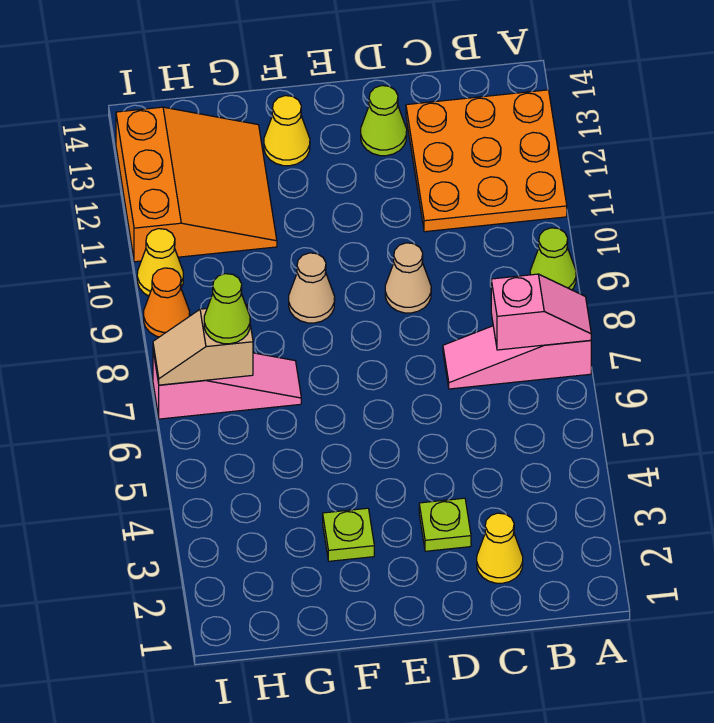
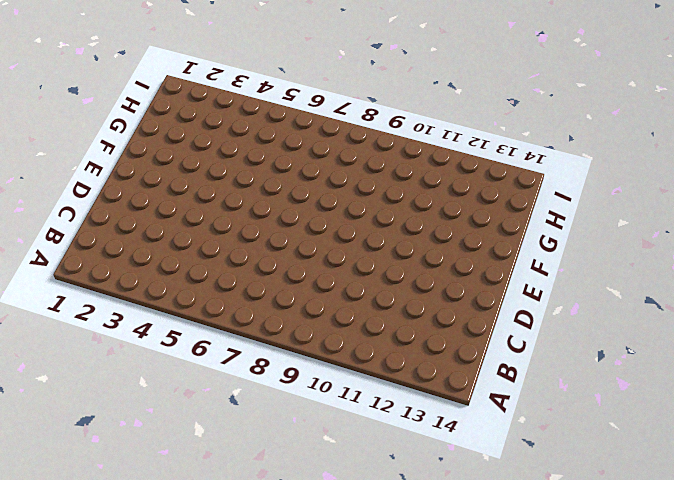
none -> pink 1x3 slope [443,326,591,389]
none -> lime 1x1 cone [530,228,576,290]
none -> orange 3x3 plate [406,90,567,232]

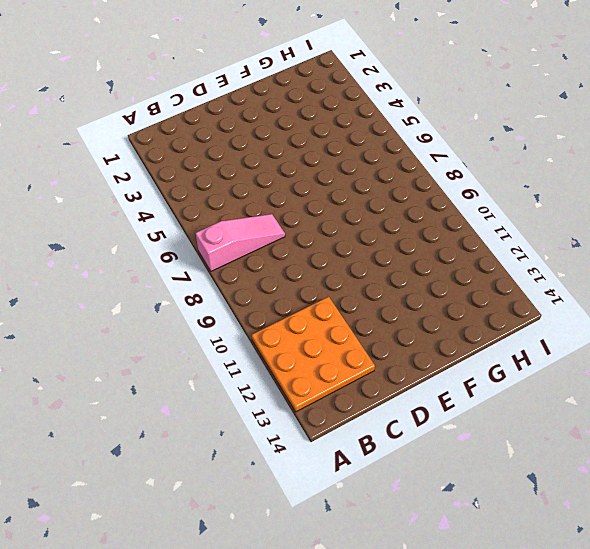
none -> lime 1x1 cone [530,228,576,290]
none -> yellow 1x1 cone [477,513,523,583]
none -> lime 1x1 plate [419,498,471,551]

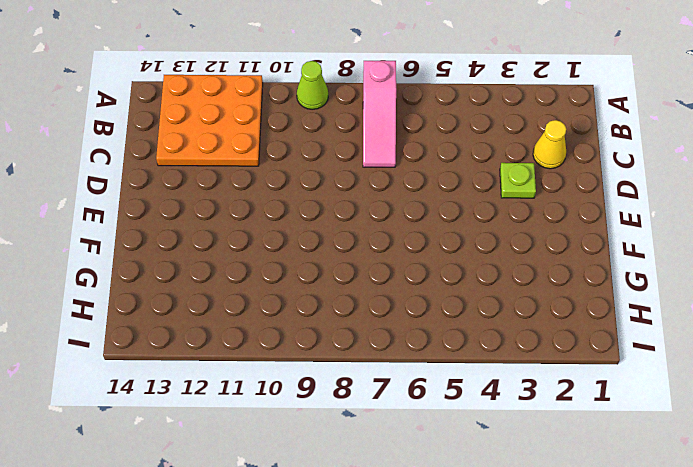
none -> tan 1x1 cone [385,243,431,313]
none -> lime 1x1 cone [361,86,407,156]
none -> lime 1x1 plate [323,508,374,561]

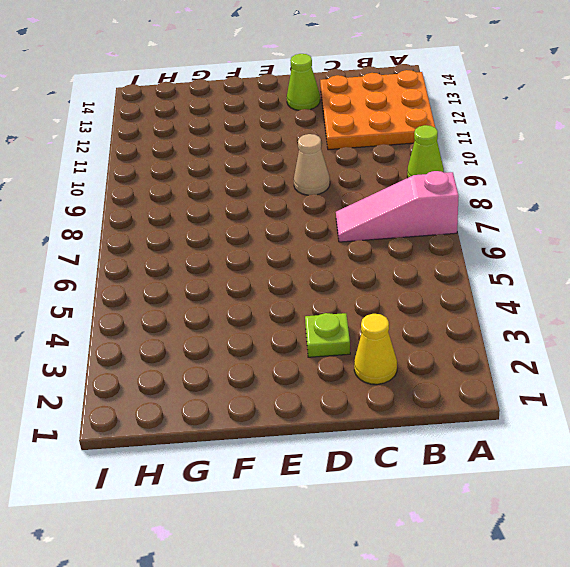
none -> lime 1x1 plate [323,508,374,561]
none -> tan 1x1 cone [289,253,335,323]
none -> yellow 1x1 cone [264,96,310,166]

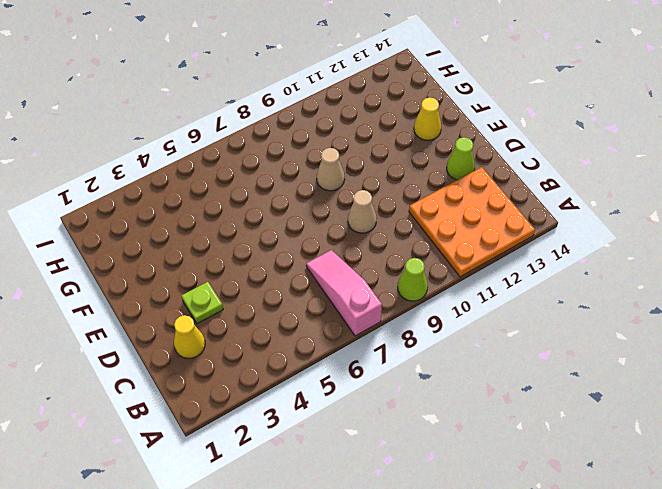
none -> lime 1x1 plate [323,508,374,561]
none -> pink 1x3 slope [153,352,301,419]
none -> orange 3x3 slope [116,107,277,262]

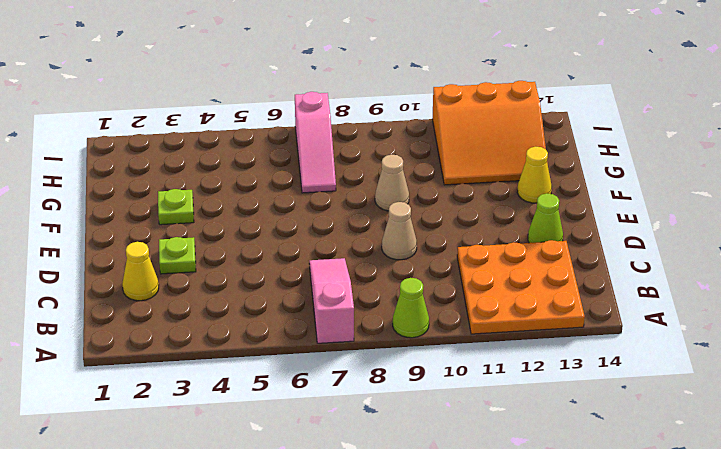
none -> orange 1x1 cone [144,268,190,337]
none -> yellow 1x1 cone [137,229,183,296]
none -> pink 1x2 slope [491,274,591,350]

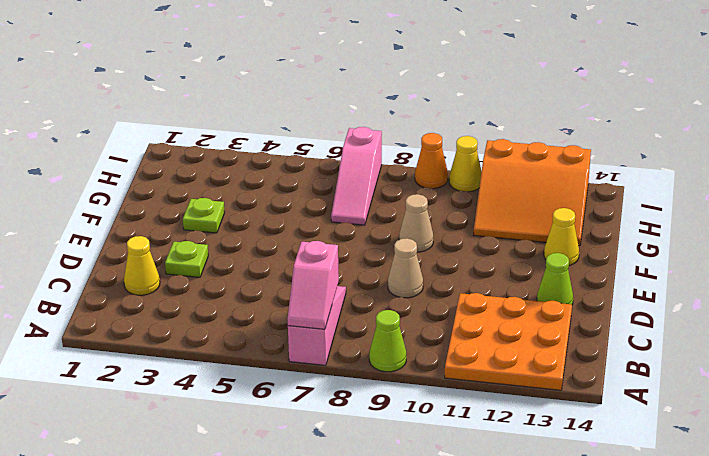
none -> tan 1x2 slope [153,304,253,385]
none -> lime 1x1 cone [204,274,250,344]

